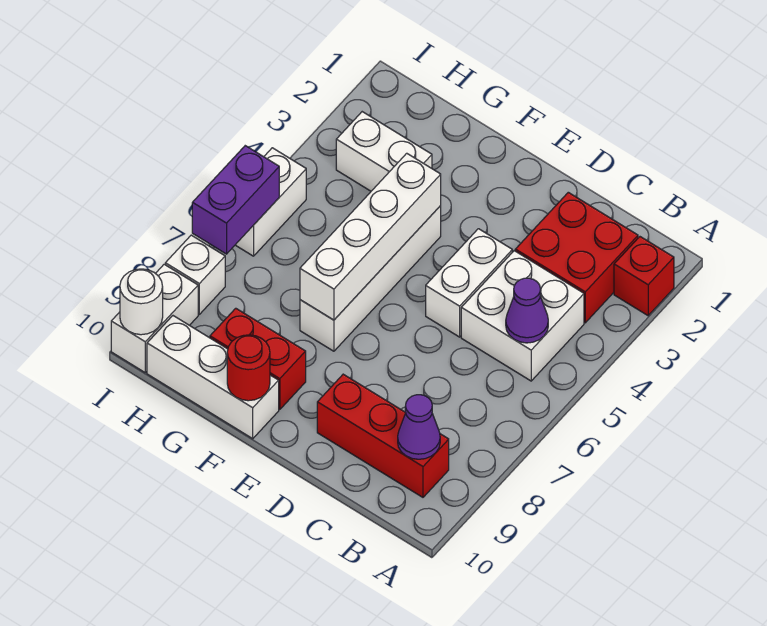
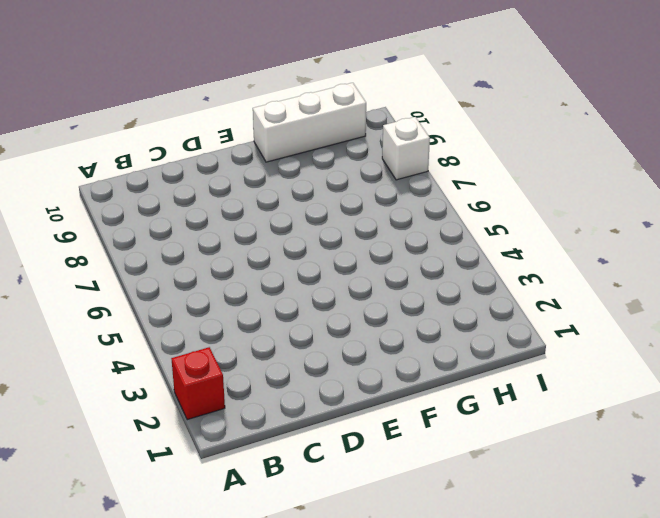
none -> red 2x2 brick [515,192,638,323]
none -> white 2x2 brick [461,251,584,381]
none -> red 1x3 brick [317,374,449,497]

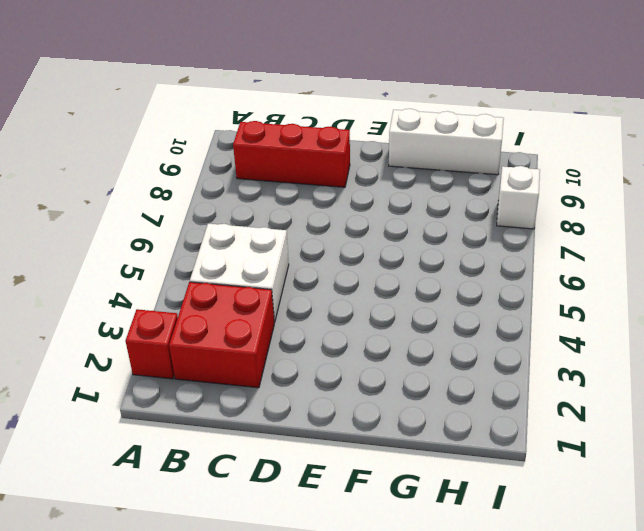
none -> white 1x2 brick [426,229,512,337]
none -> white 1x4 brick [300,206,441,351]
none -> red 1x2 brick [210,308,306,410]

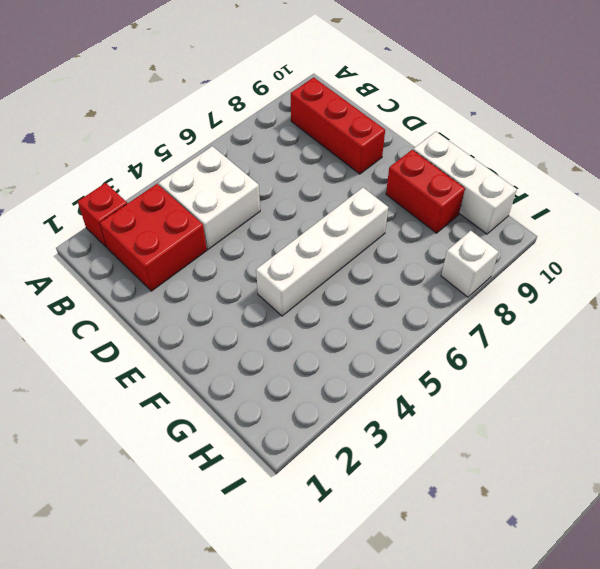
none -> white 1x2 brick [426,229,512,337]
none -> white 1x2 brick [336,112,432,191]
none -> white 1x2 brick [236,148,306,256]

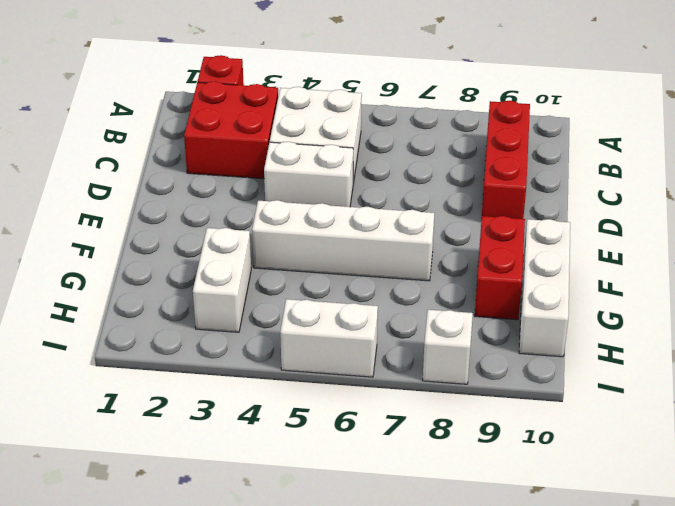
none -> white 1x2 brick [111,264,198,372]
none -> purple 1x1 cone [506,278,548,343]
none -> purple 1x1 cone [398,395,440,459]

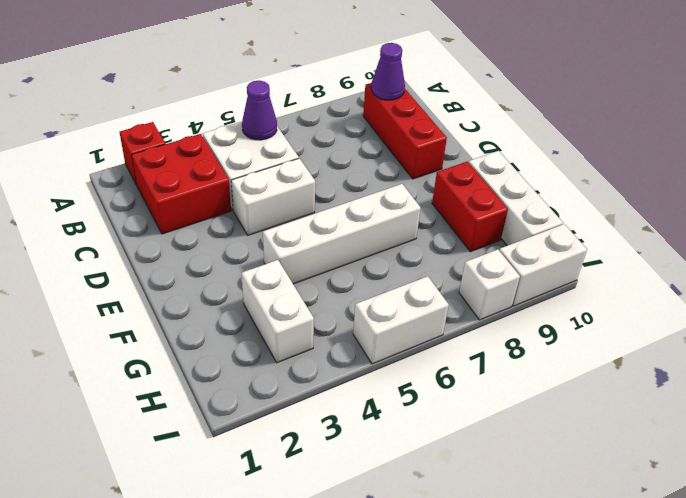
none -> white 1x4 brick [300,153,441,320]
none -> red 1x1 round brick [227,335,270,401]
none -> purple 1x2 brick [192,146,279,254]

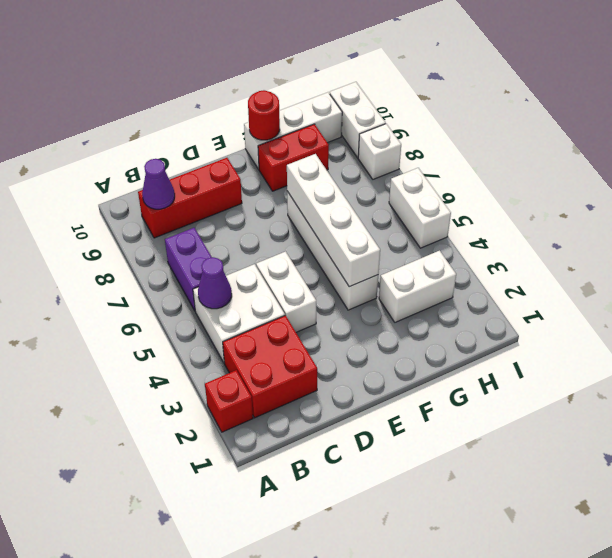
purple 1x2 brick [165,228,212,310] -> purple 1x2 brick moved to [192,146,279,254]
none -> white 1x1 round brick [120,269,163,335]

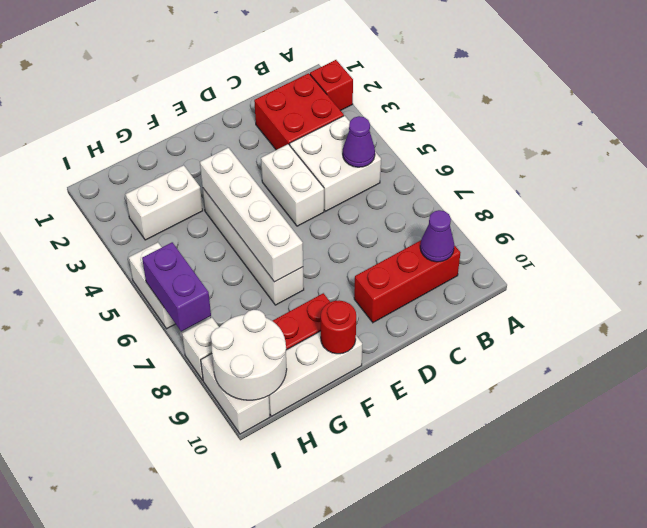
white 2x2 round brick [211,310,287,400] -> white 1x1 round brick [120,269,163,335]

